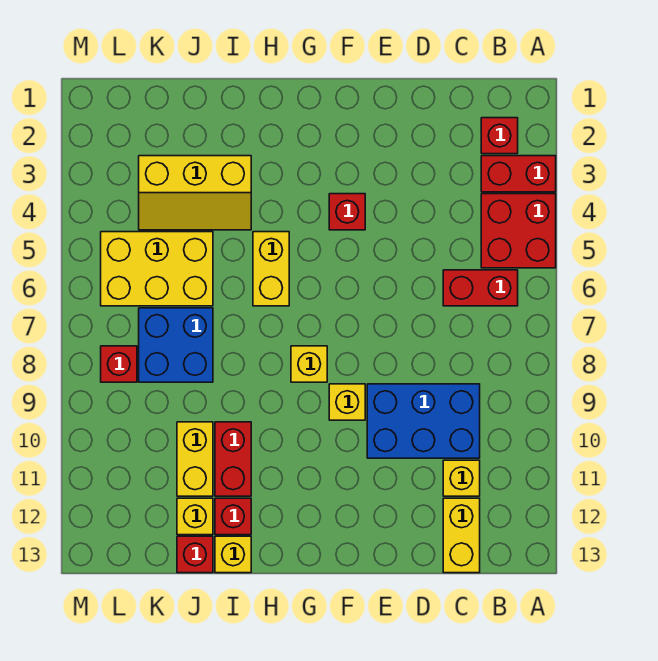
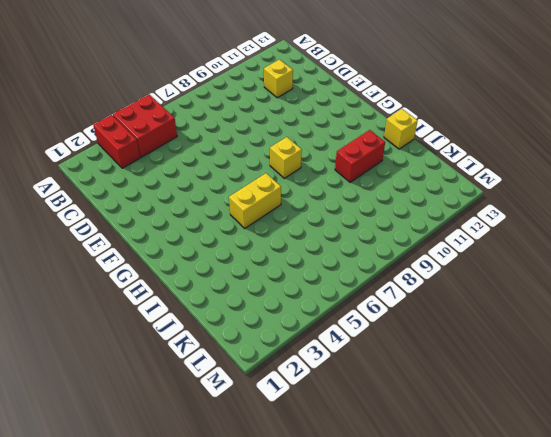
none -> red 1x1 brick [481,118,518,154]
none -> red 1x2 brick [443,270,518,306]
none -> blue 2x3 brick [367,384,480,458]

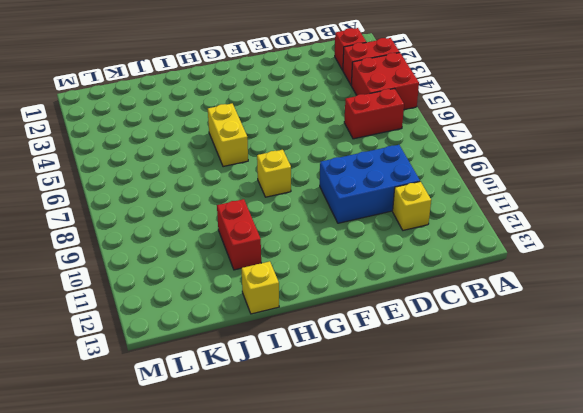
none -> yellow 1x2 brick [443,498,480,573]
none -> red 1x1 brick [329,194,365,230]
none -> yellow 1x1 brick [329,384,365,420]

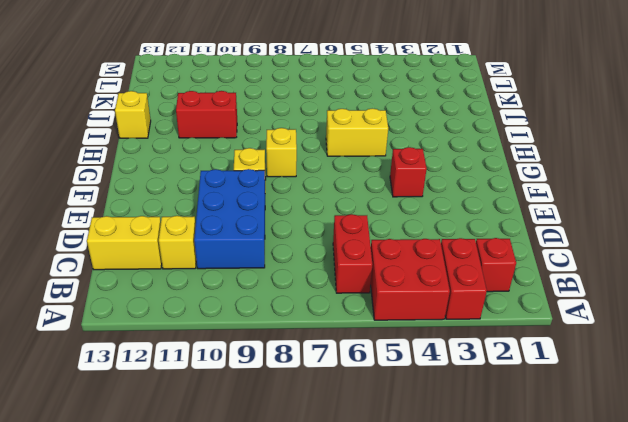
none -> yellow 2x3 slope [139,156,251,230]
none -> red 1x1 brick [215,498,251,535]
none -> yellow 2x3 brick [101,232,213,306]

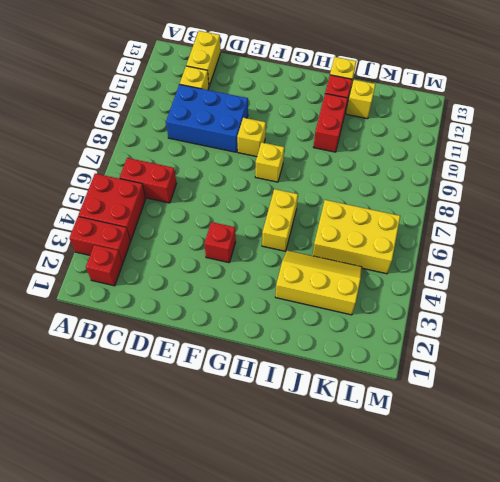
none -> blue 2x2 brick [139,308,213,382]
none -> yellow 1x2 brick [177,422,213,496]
none -> red 1x1 brick [177,536,213,573]

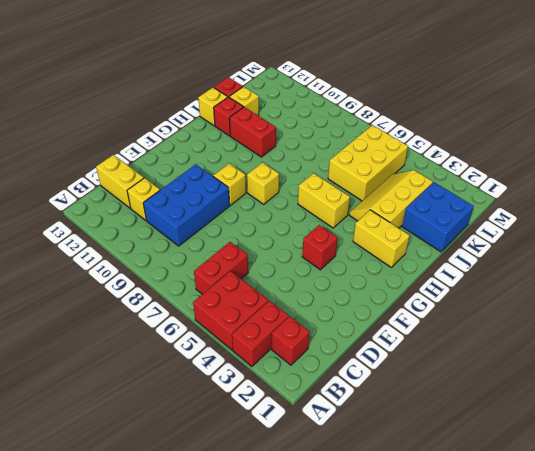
yellow 1x2 brick [353,210,410,267] -> yellow 1x2 brick moved to [177,422,213,496]
blue 2x2 brick [402,182,474,252] -> blue 2x2 brick moved to [139,308,213,382]
none -> red 1x1 brick [101,346,137,382]

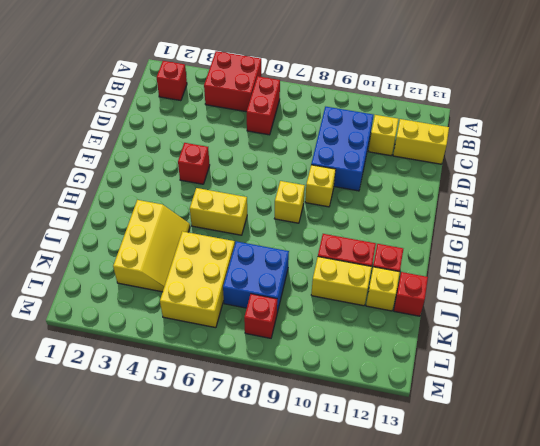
none -> red 1x2 brick [481,156,556,192]
none -> yellow 1x1 brick [215,536,251,573]

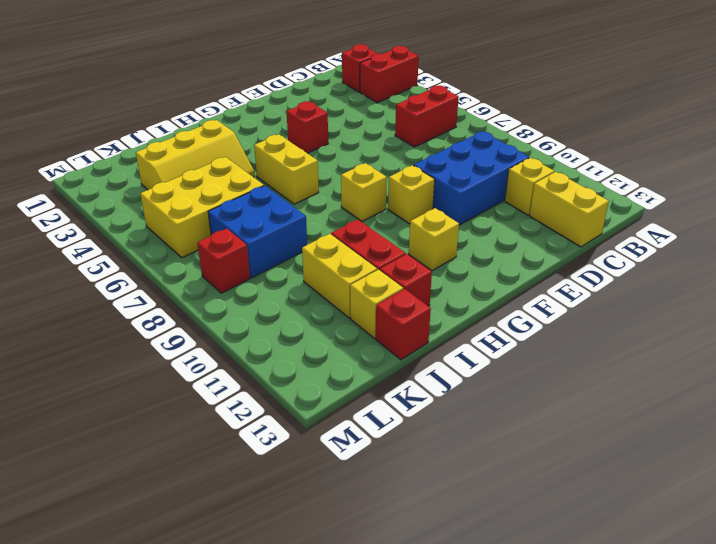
yellow 1x1 brick [409,208,459,271] -> yellow 1x1 brick moved to [215,536,251,573]
none -> red 2x2 brick [481,194,556,268]

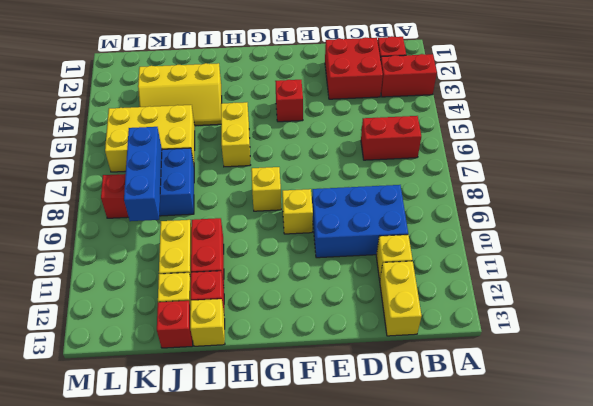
red 2x2 brick [325,37,383,99] -> red 2x2 brick moved to [481,194,556,268]
blue 1x3 brick [124,127,162,221] -> none

